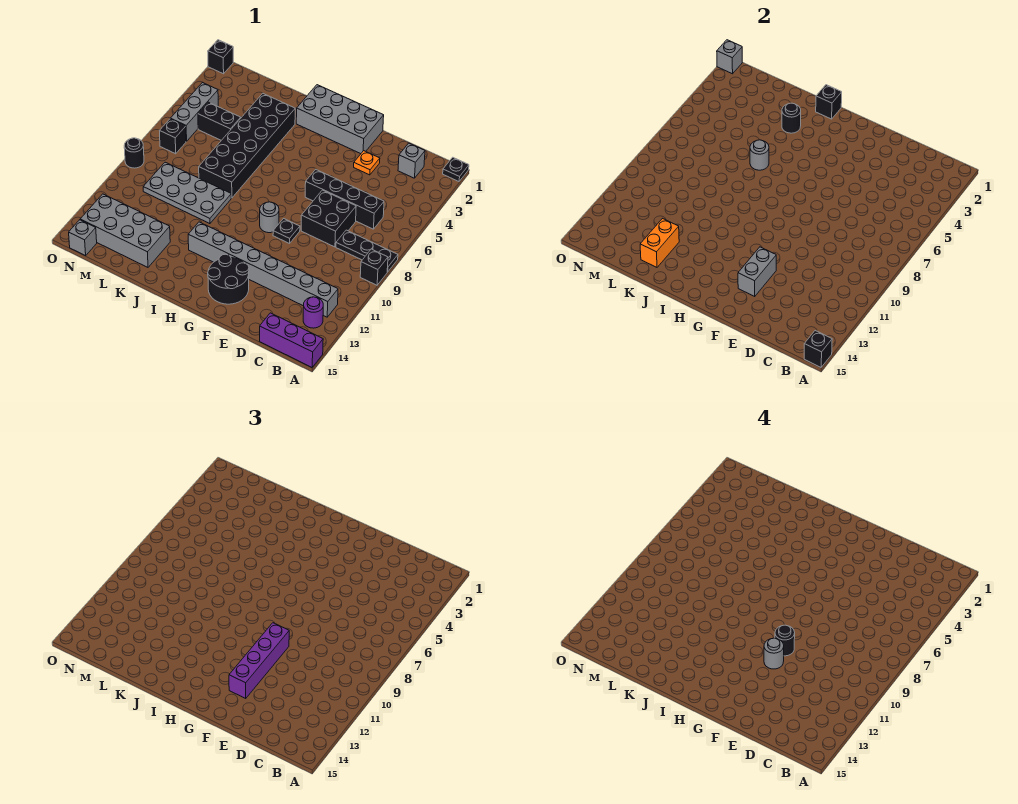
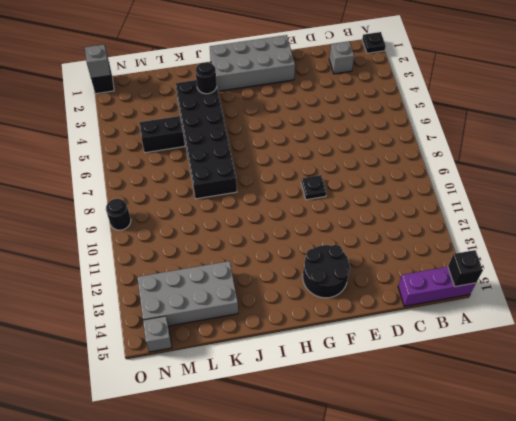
none -> black 1x3 plate [336,230,398,272]
none -> black 1x1 brick [360,249,388,285]
none -> grey 1x8 brick [188,222,338,317]
none -> purple 1x1 round brick [303,297,323,328]

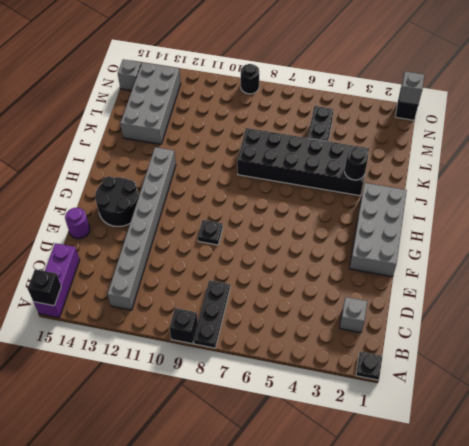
purple 1x1 round brick [65,208,90,239] -> purple 1x1 round brick moved to [303,297,323,328]
none -> black 1x4 brick [305,170,384,229]
none -> black 2x2 brick [301,190,356,247]
none -> orange 1x1 plate [354,151,380,175]
none -> grey 1x1 round brick [260,202,279,233]

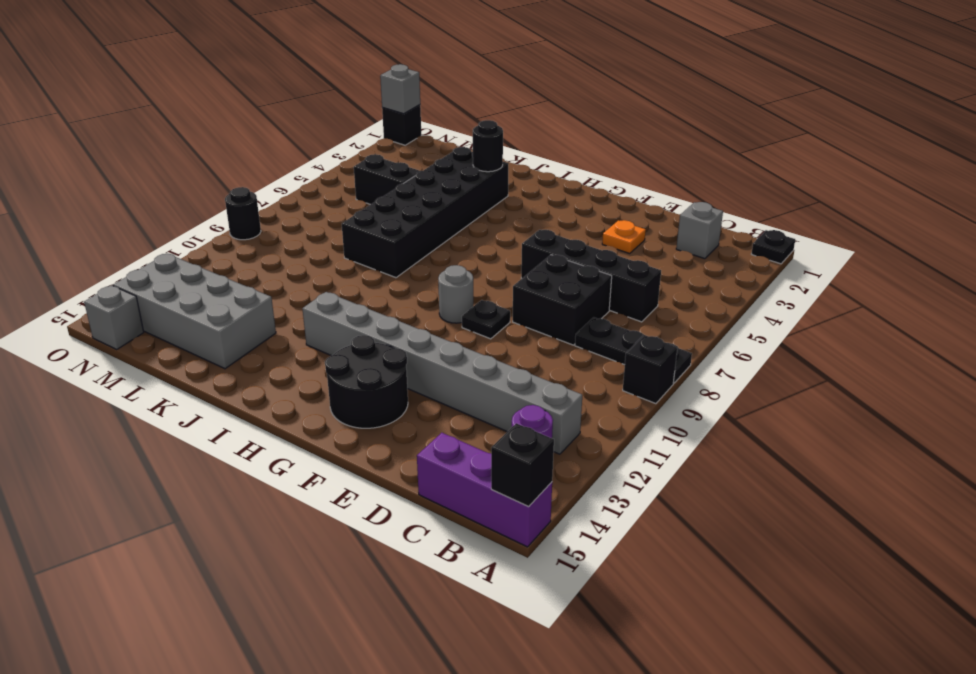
none -> grey 2x4 brick [296,85,384,154]
none -> grey 2x4 plate [143,162,231,224]
none -> grey 1x3 brick [170,83,218,141]
none -> black 1x1 brick [160,119,186,154]

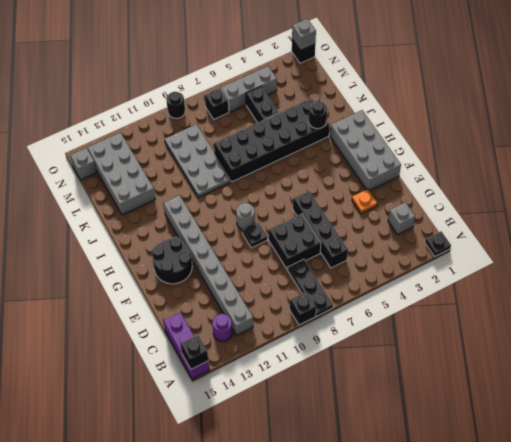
none -> grey 1x2 brick [738,247,776,296]
none -> black 1x1 brick [816,85,842,119]
none -> grey 1x1 round brick [750,140,769,170]
none -> orange 1x2 brick [640,219,679,267]

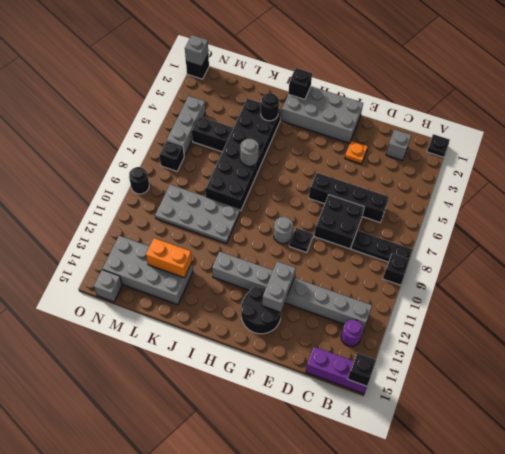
orange 1x2 brick [146,238,192,278] -> orange 1x2 brick turned to [640,219,679,267]
none -> purple 1x4 brick [229,623,289,698]
none -> black 1x1 round brick [775,625,795,656]
none -> grey 1x1 round brick [764,638,784,669]

